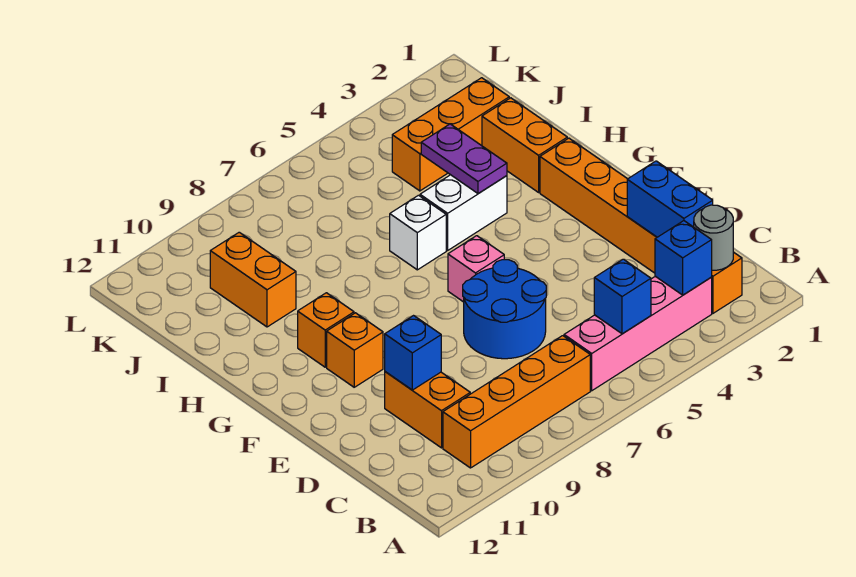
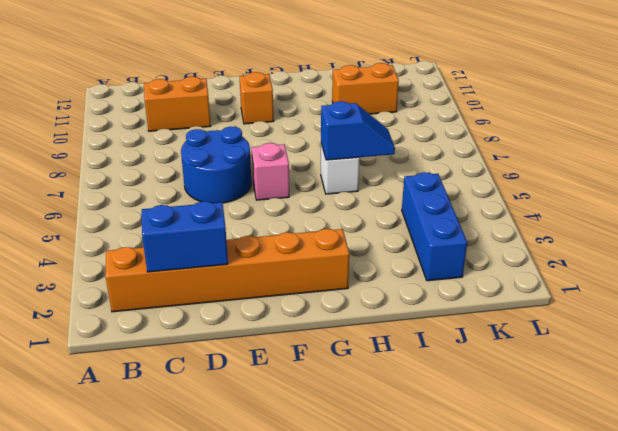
blue 1x2 slope [321,101,395,160] -> none
blue 1x3 brick [402,172,467,281] -> orange 1x3 brick [392,78,509,191]
none -> pink 1x4 brick [564,276,712,391]
none -> orange 1x4 brick [443,336,590,468]
none -> orange 1x1 brick [298,293,354,367]

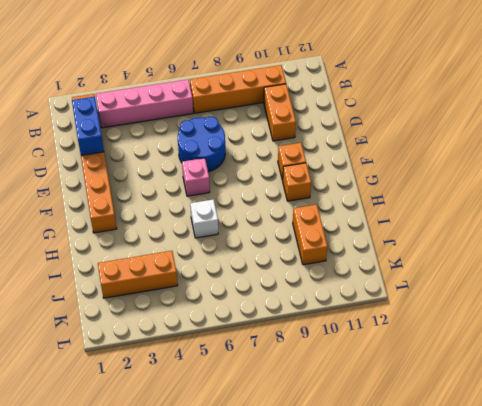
none -> orange 1x2 brick [482,98,567,192]
none -> white 1x2 brick [420,175,507,250]
none -> grey 1x1 round brick [694,205,733,270]

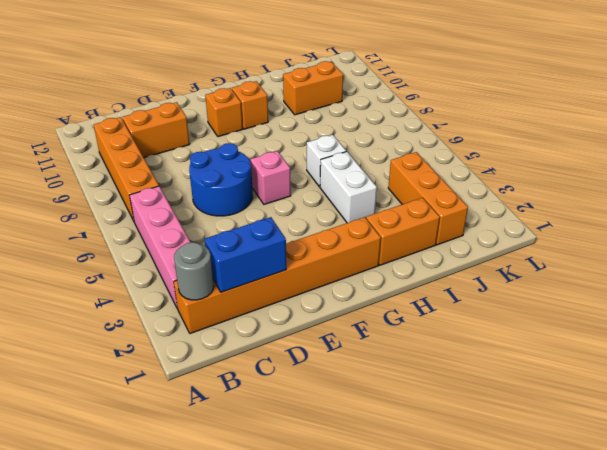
none -> blue 1x1 brick [655,221,712,295]
none -> blue 1x1 brick [594,259,651,334]
none -> blue 1x1 brick [385,316,441,390]

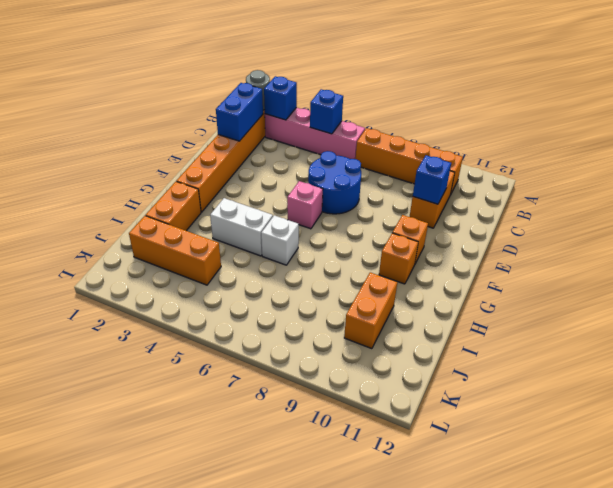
none -> purple 1x2 plate [421,124,507,194]

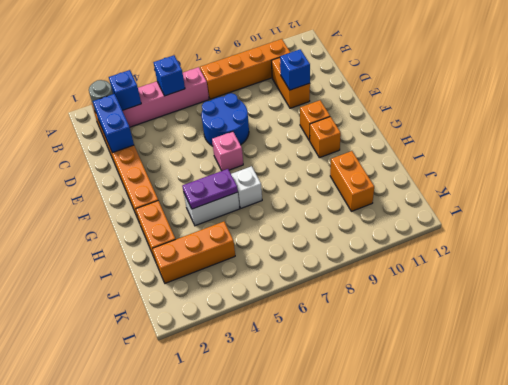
purple 1x2 plate [182,169,238,209] -> purple 1x2 plate turned to [421,124,507,194]

